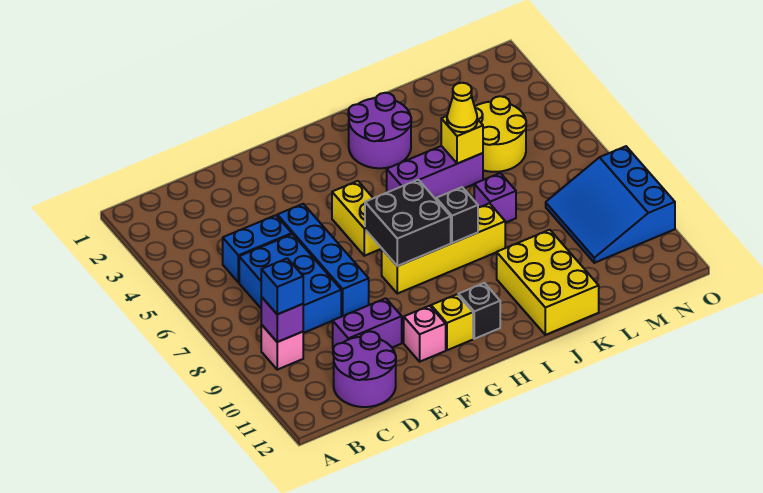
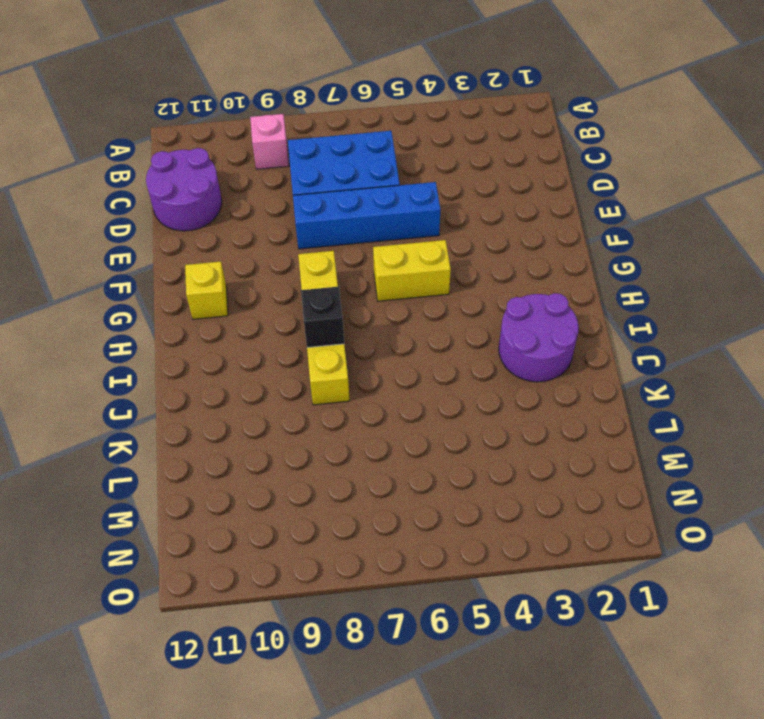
none -> blue 1x2 brick [223,215,292,283]
none -> purple 1x2 brick [333,298,402,348]
none -> pink 1x1 brick [404,306,446,362]

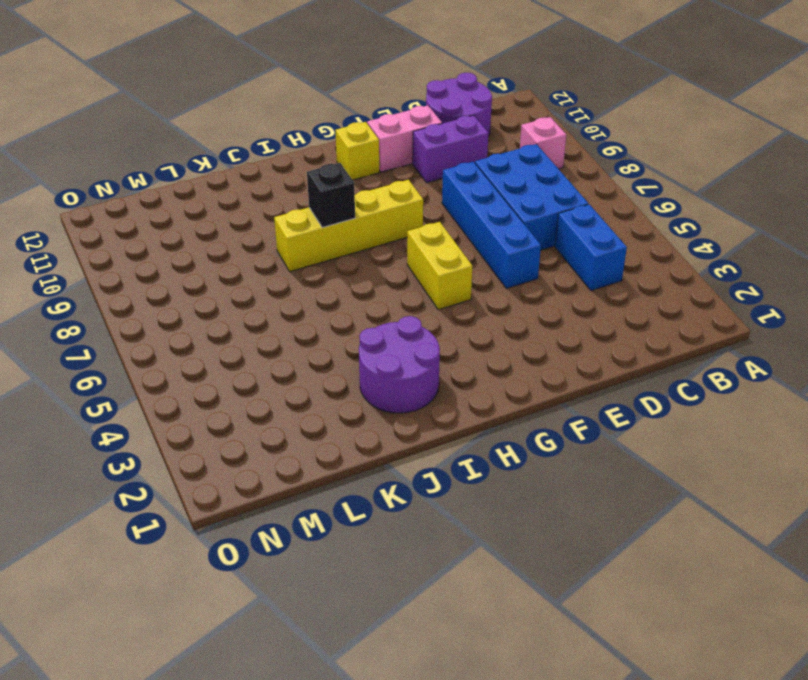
blue 1x2 brick [555,204,627,291] -> blue 1x2 brick turned to [223,215,292,283]
pink 1x2 brick [367,105,442,172] -> pink 1x1 brick [404,306,446,362]
none -> black 1x1 brick [458,283,500,339]
none -> purple 1x3 brick [387,146,483,199]
none -> yellow 2x3 brick [497,230,599,335]

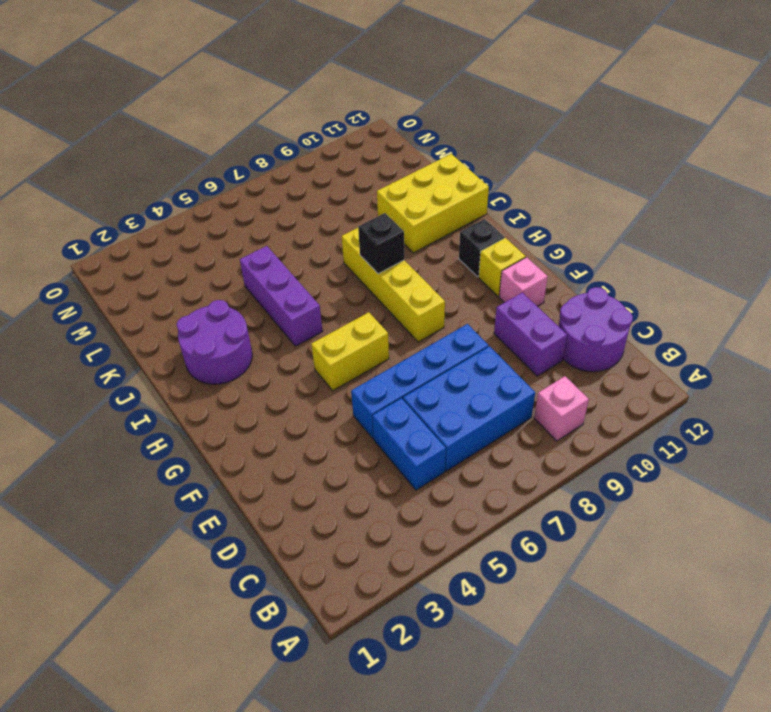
none -> purple 1x1 brick [474,173,516,223]
none -> yellow 2x2 round brick [475,96,526,172]
none -> blue 3x3 slope [546,146,675,263]

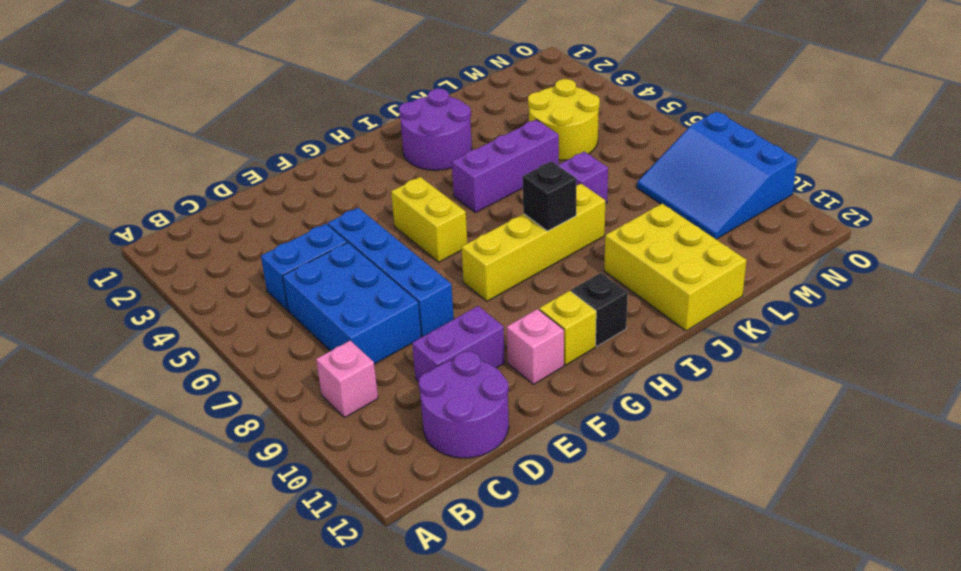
none -> purple 1x1 brick [261,297,303,342]
none -> black 2x2 brick [365,180,451,266]
none -> yellow 1x1 brick [441,116,483,164]

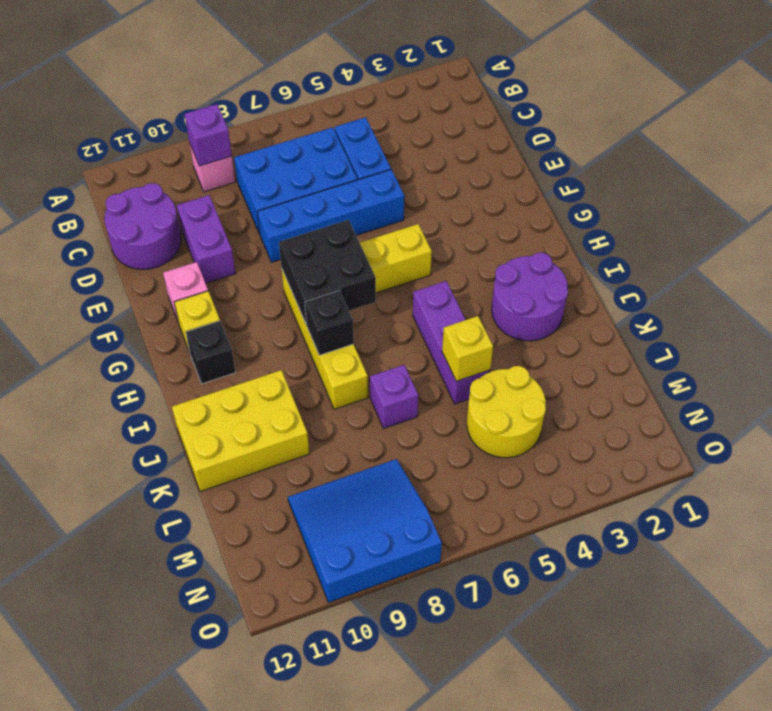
none -> blue 1x1 brick [261,258,303,314]
none -> yellow 1x1 cone [447,83,477,132]

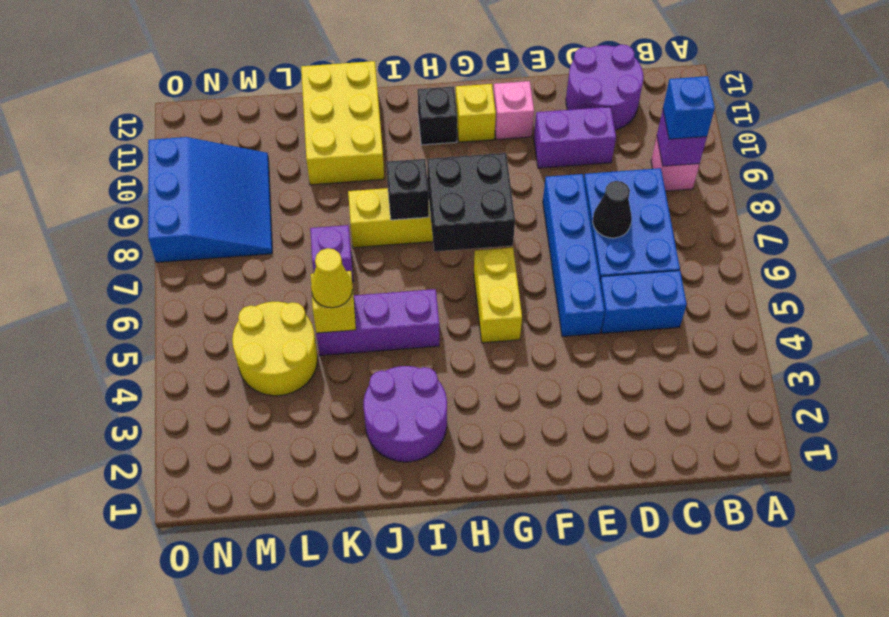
black 1x1 cone [593,181,632,238] -> none

